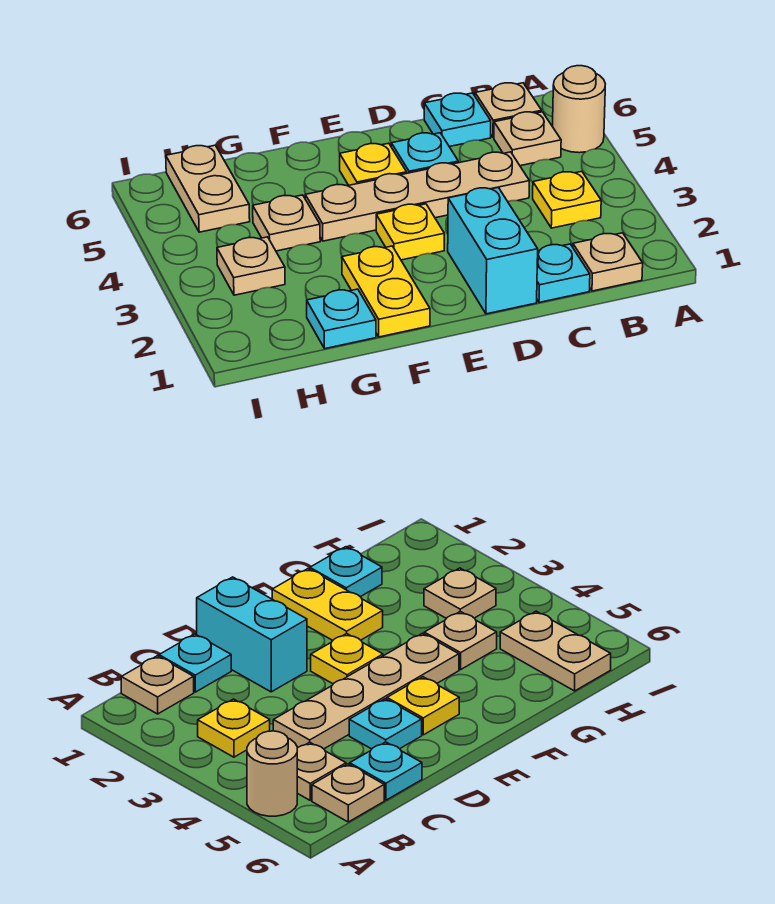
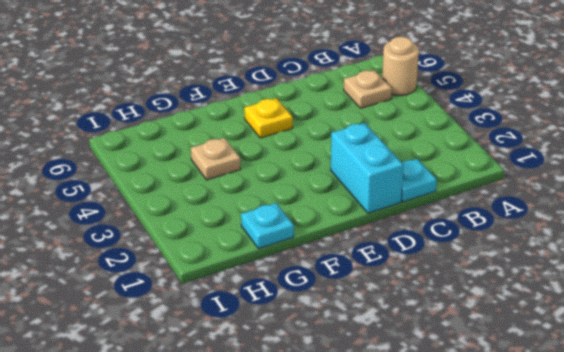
none -> tan 1x1 plate [573,233,643,291]
none -> yellow 1x1 plate [533,171,601,228]
none -> tan 1x1 plate [475,83,542,138]

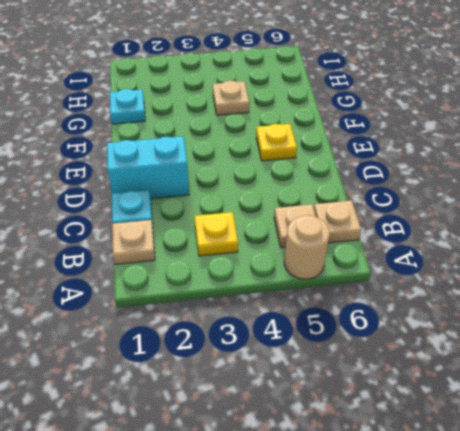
none -> tan 1x4 plate [305,152,529,241]
none -> cyan 1x1 plate [424,93,491,147]
none -> cyan 1x1 plate [391,133,458,173]

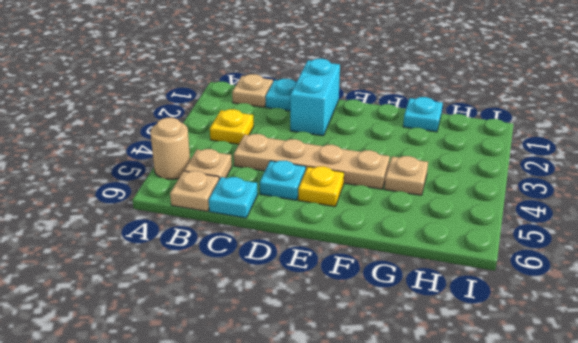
none -> yellow 1x1 plate [376,204,444,260]
none -> yellow 1x2 plate [342,246,430,337]
none -> tan 1x1 plate [217,237,285,295]

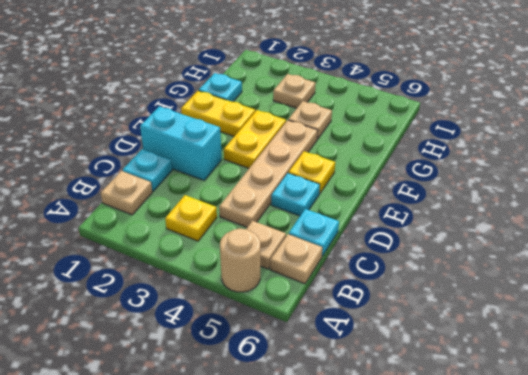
yellow 1x2 plate [224,110,286,168] -> yellow 1x1 plate [376,204,444,260]
none -> tan 1x2 plate [166,145,250,232]

